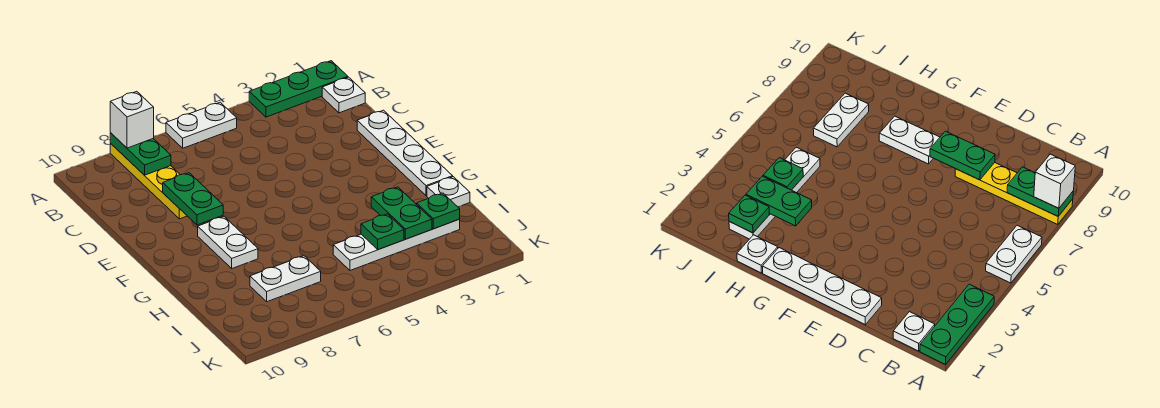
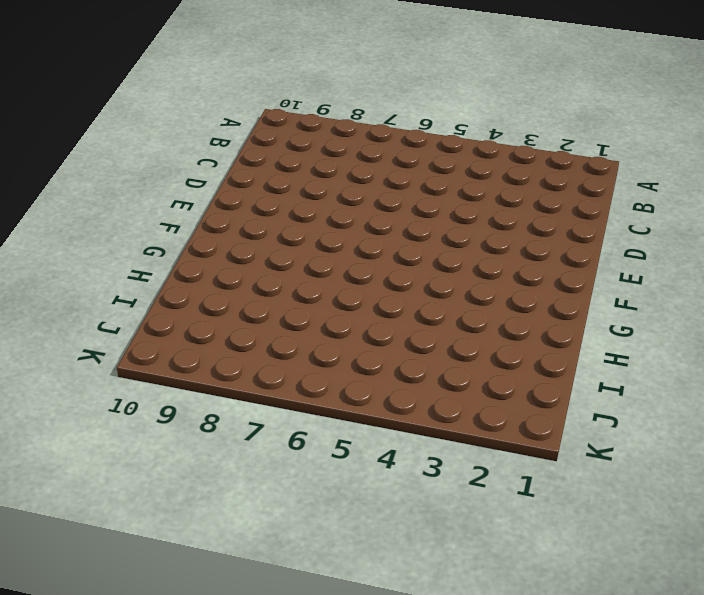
none -> green 1x3 plate [249,61,348,117]
none -> white 1x2 plate [166,102,237,148]
none -> yellow 1x4 plate [110,144,187,219]

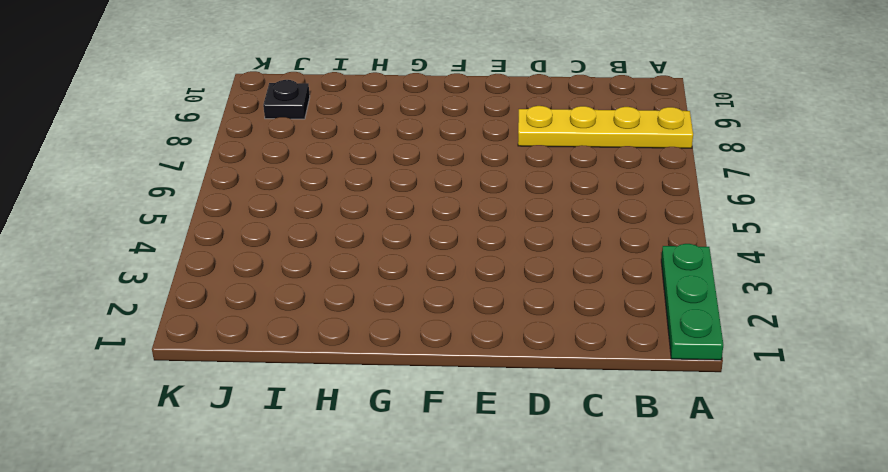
black 1x1 plate [263,80,310,119] -> none
none -> white 1x2 plate [166,102,237,148]
none -> white 1x1 plate [322,77,365,113]
none -> white 1x4 plate [357,110,453,196]

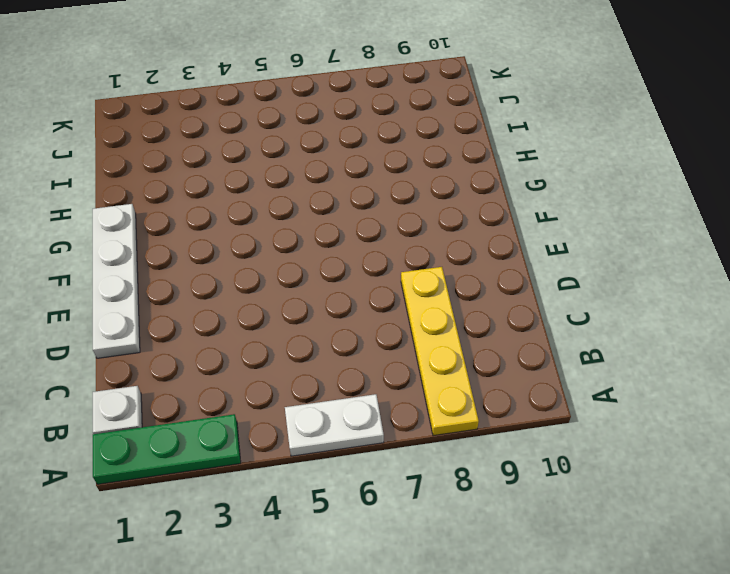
none -> white 1x2 plate [198,217,258,268]
none -> white 1x1 plate [427,177,470,207]
none -> white 1x4 plate [333,220,460,270]

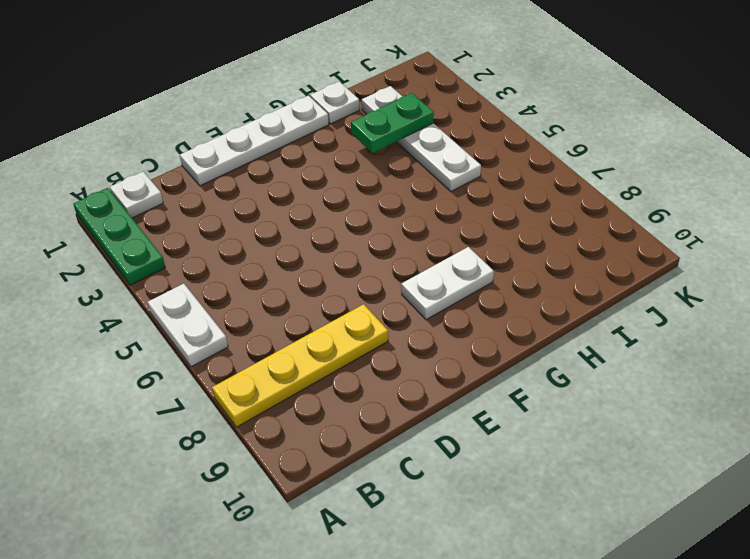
none -> white 1x2 plate [250,256,321,302]
none -> green 1x2 plate [110,133,171,175]
none -> green 1x2 plate [163,173,223,225]

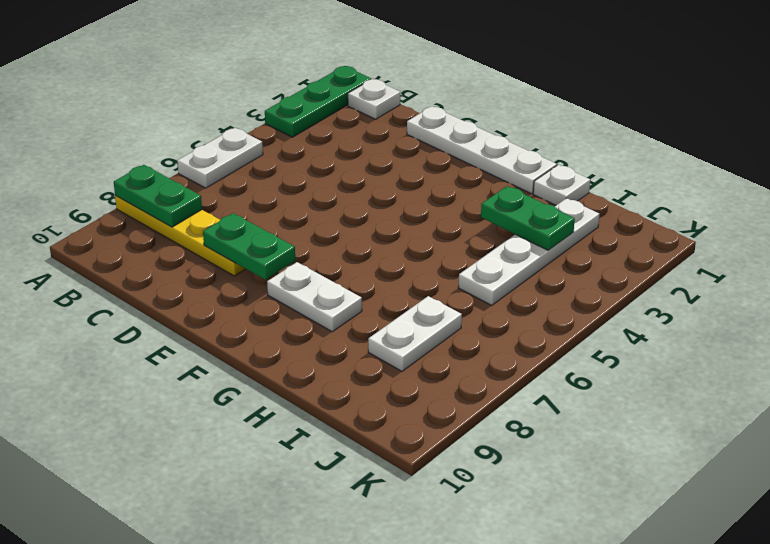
none -> green 1x1 plate [417,193,460,229]
none -> green 1x1 plate [361,214,404,250]
none -> white 1x1 brick [110,91,154,148]

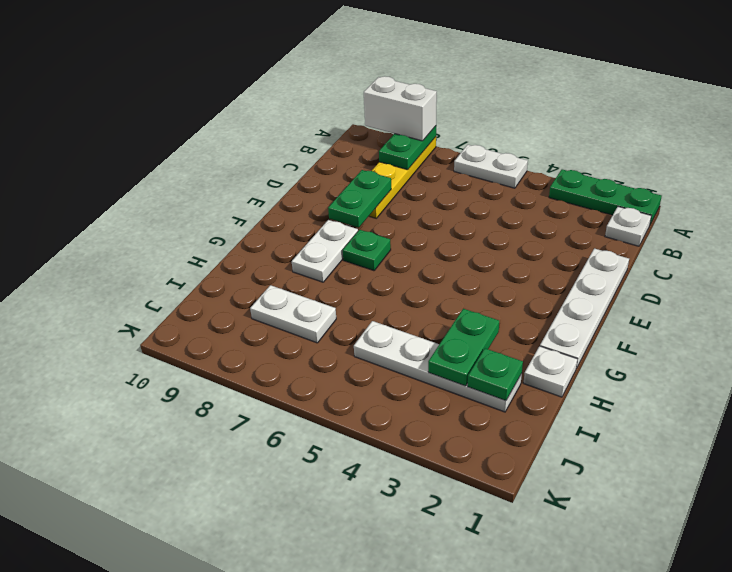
white 1x2 brick [364,76,437,141] -> white 1x1 brick [110,91,154,148]
green 1x1 plate [343,230,391,271] -> green 1x1 plate moved to [361,214,404,250]

